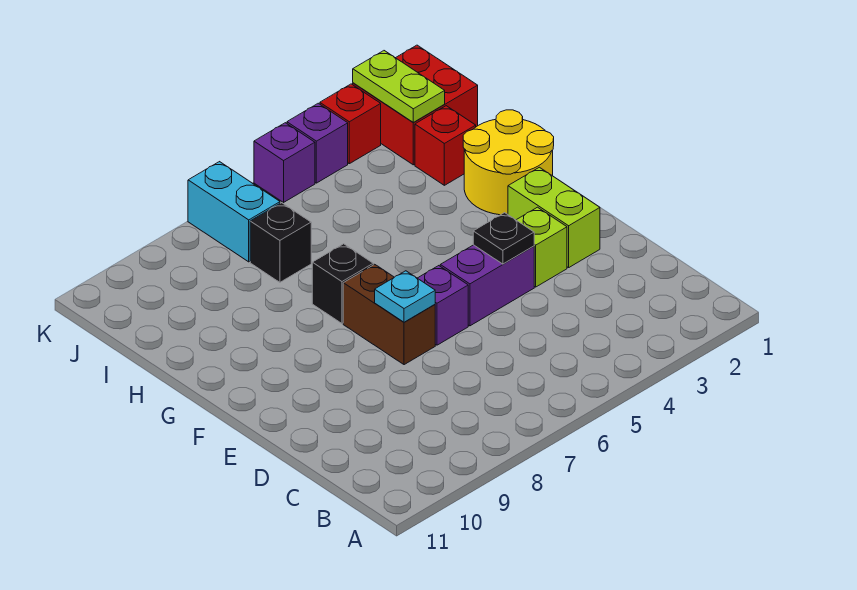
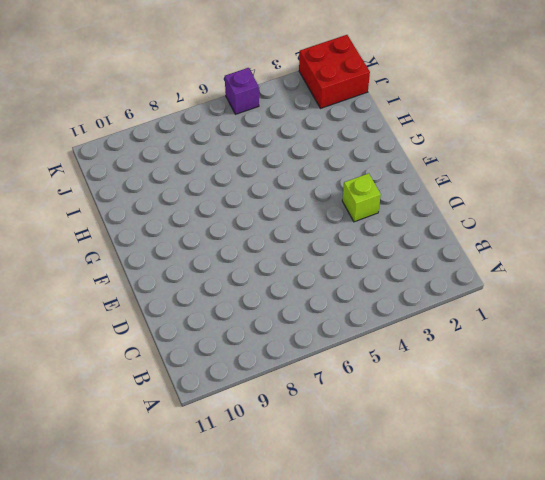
none -> lime 1x2 brick [508,167,600,268]
none -> purple 1x2 brick [440,245,534,326]
none -> purple 1x1 brick [418,266,468,345]

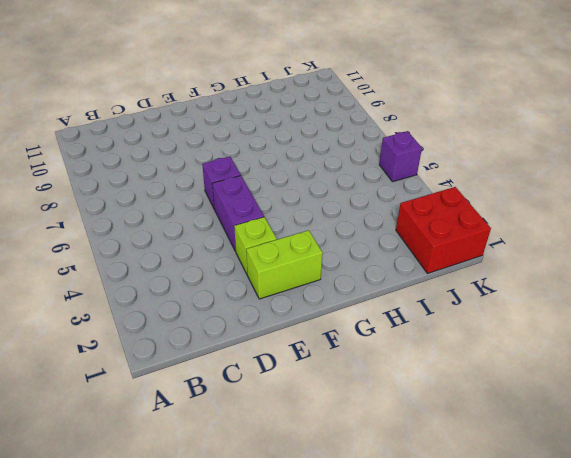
none -> brown 1x2 brick [343,264,435,365]
none -> yellow 2x2 round brick [463,110,554,215]
none -> black 1x1 brick [312,244,373,323]

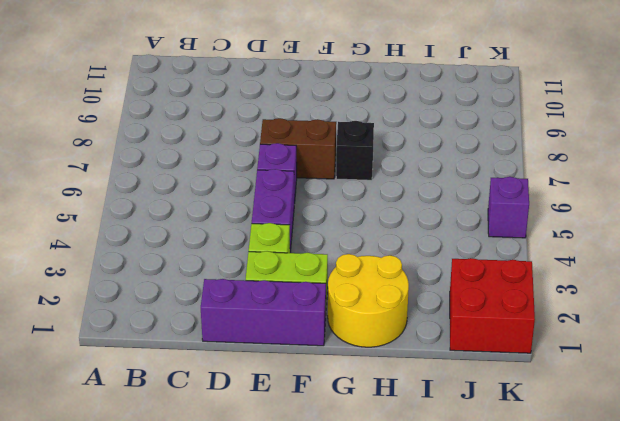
purple 1x3 brick [201,279,326,346] -> none
none -> red 1x1 brick [415,106,476,185]
none -> black 1x1 brick [250,203,311,282]
none -> cyan 1x2 brick [188,162,280,262]

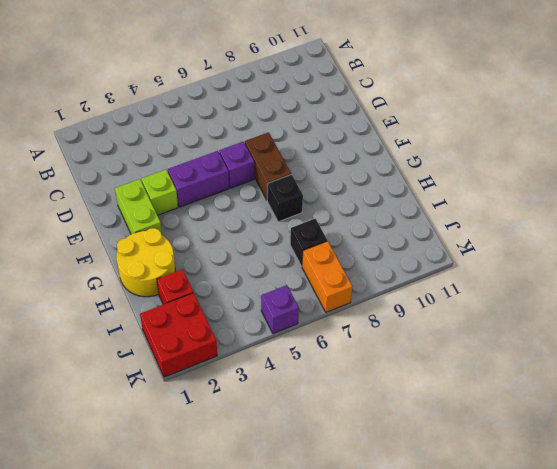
orange 1x2 brick [302,241,352,312] -> cyan 1x2 brick [188,162,280,262]
none -> red 1x1 brick [320,84,381,164]
none -> purple 1x1 brick [287,103,348,183]
none -> black 1x1 plate [473,213,534,264]

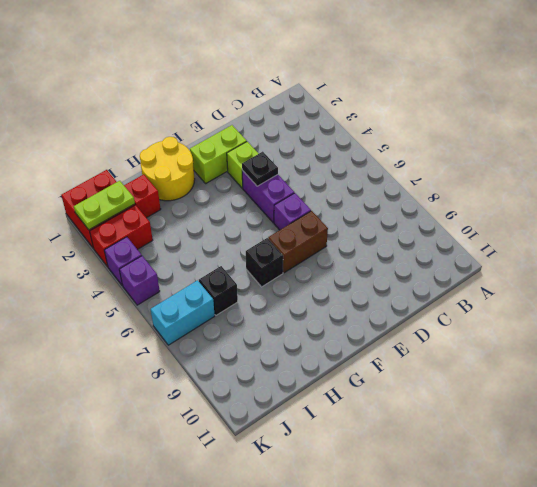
red 1x2 brick [90,205,153,267] -> red 1x1 brick [320,84,381,164]
none -> cyan 1x1 plate [375,271,435,322]

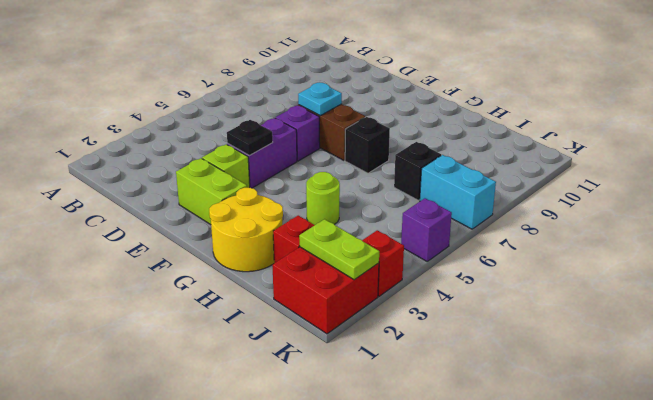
lime 1x1 round brick [306,172,340,225] -> none
none -> purple 1x1 brick [287,103,348,183]

